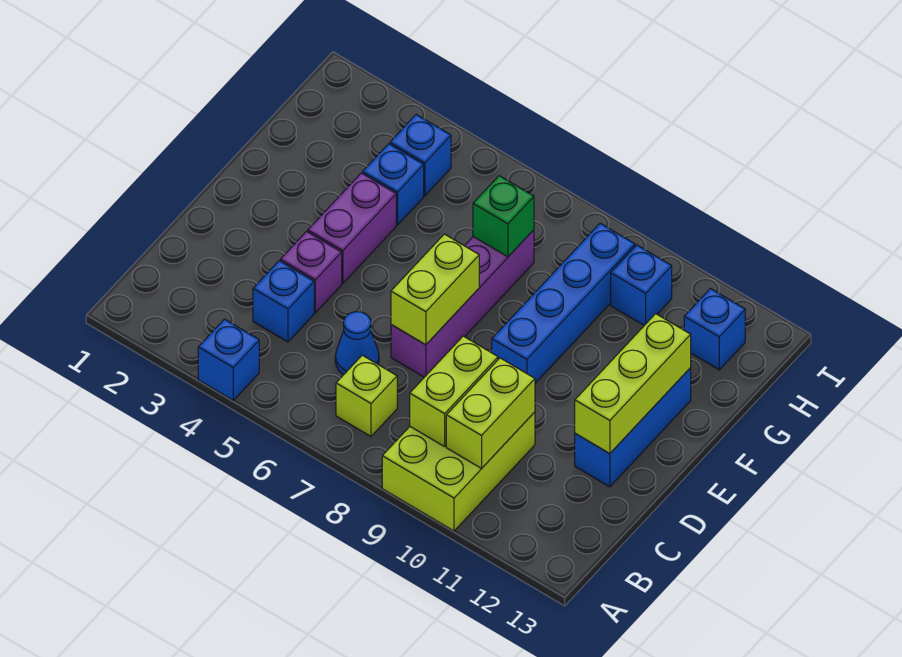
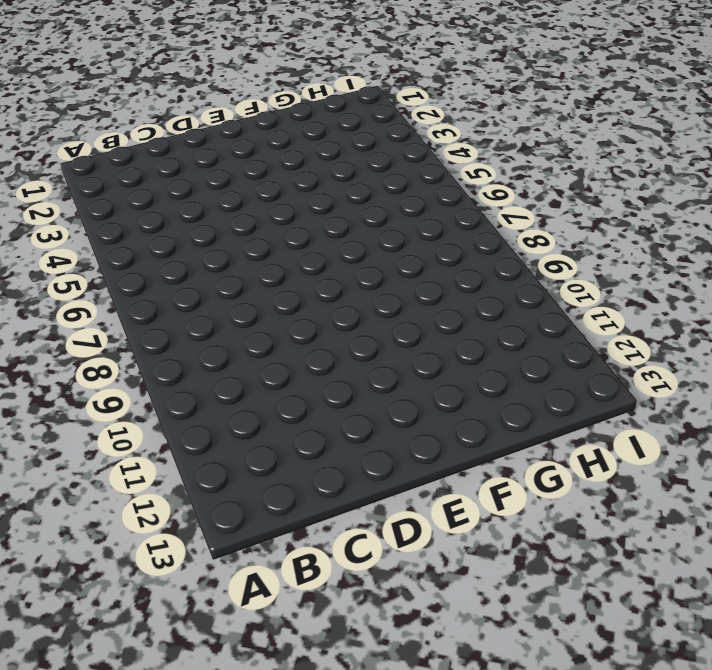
none -> blue 1x1 brick [198,319,259,400]
none -> lime 2x3 brick [382,412,535,531]
none -> lime 1x1 brick [336,355,397,436]

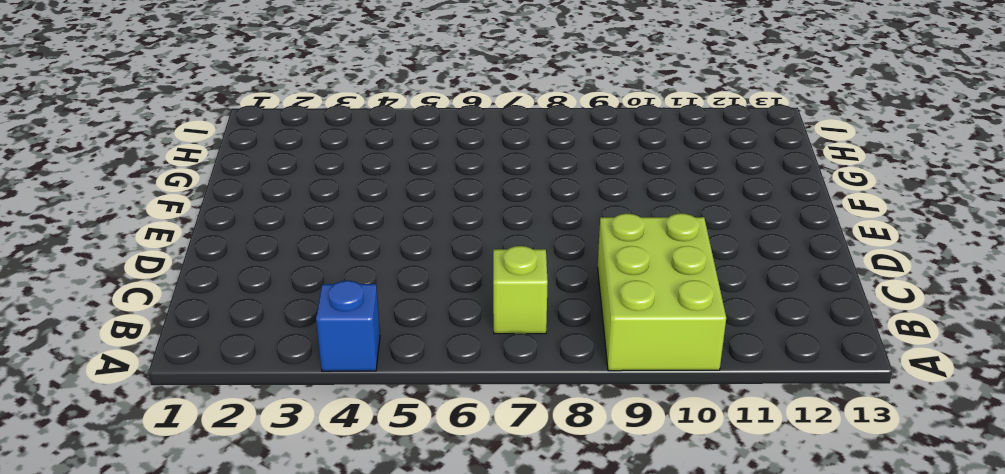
none -> blue 1x1 brick [253,261,314,342]
none -> blue 1x1 cone [335,312,379,375]
none -> purple 1x1 brick [280,232,342,313]

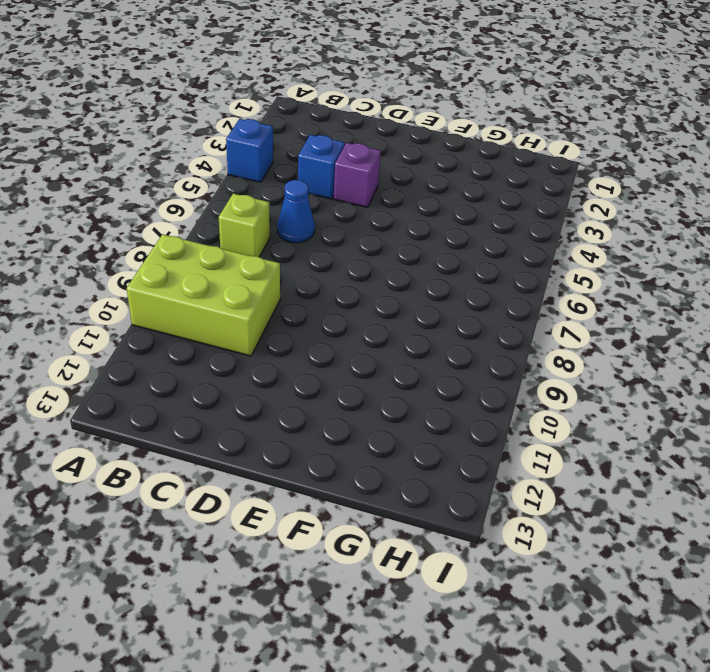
none -> purple 1x4 brick [391,230,534,377]
none -> blue 1x3 brick [575,368,691,487]
none -> purple 1x2 brick [308,173,396,283]

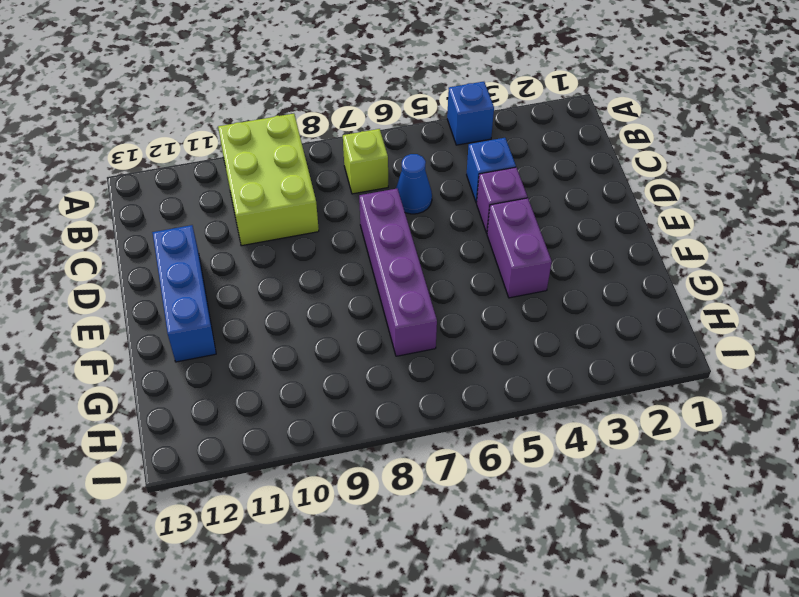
none -> blue 1x4 brick [492,223,635,383]
none -> blue 1x1 brick [363,144,424,225]
none -> blue 1x1 brick [390,115,451,196]

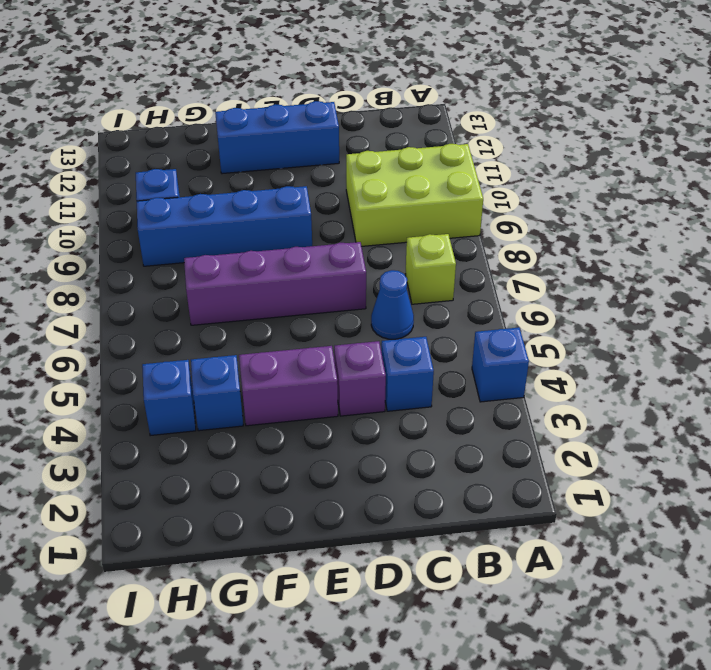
none -> blue 1x1 brick [684,289,745,370]
none -> lime 1x2 brick [410,336,498,447]
none -> lime 1x2 brick [446,358,535,468]

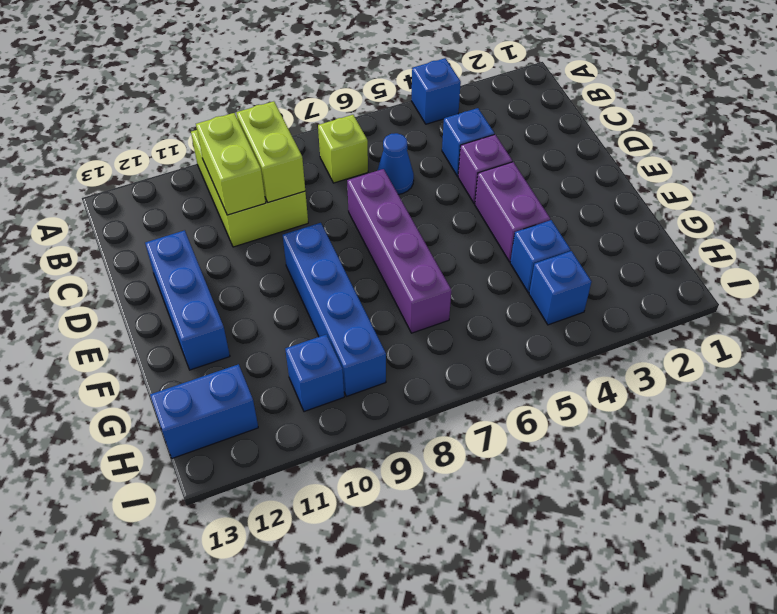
blue 1x2 brick [150,364,258,458] -> blue 1x1 brick [684,289,745,370]
none -> lime 1x2 brick [391,234,479,345]
none -> lime 1x3 brick [575,314,691,454]
none -> green 1x1 brick [473,176,534,257]

